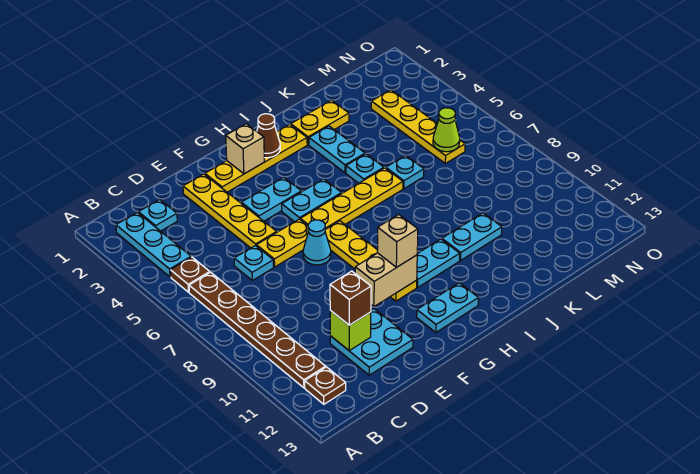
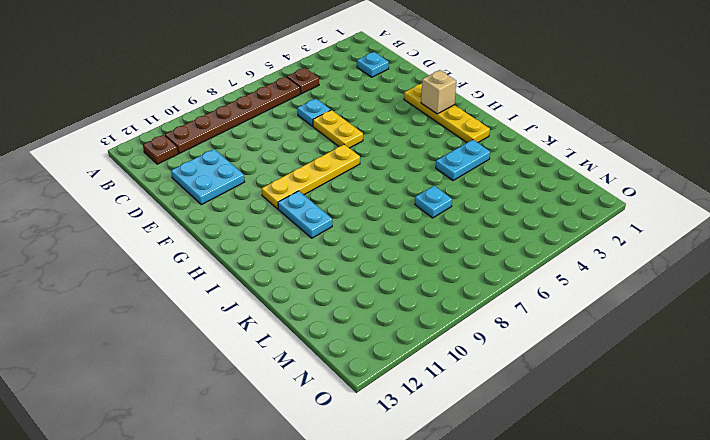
none -> cyan 1x3 plate [116,212,191,277]
none -> yellow 1x4 plate [183,174,277,248]
none -> cyan 1x2 plate [241,177,301,221]
none -> cyan 1x1 cone [303,220,331,265]

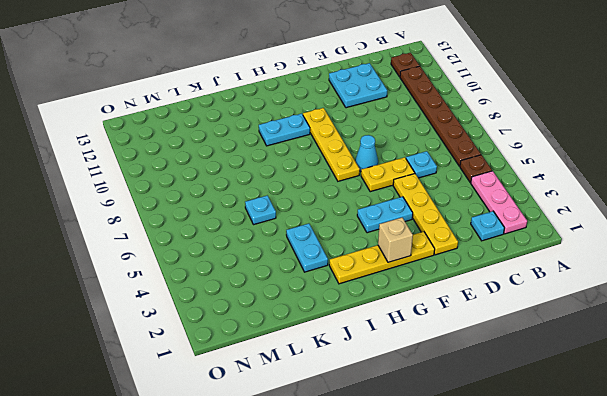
pink 1x3 plate [471,171,527,234] -> cyan 1x3 plate [116,212,191,277]
none -> cyan 1x2 plate [282,179,342,222]
none -> yellow 1x4 plate [300,168,403,229]
none -> cyan 1x2 plate [417,283,478,332]
none -> yellow 1x2 plate [291,100,349,145]

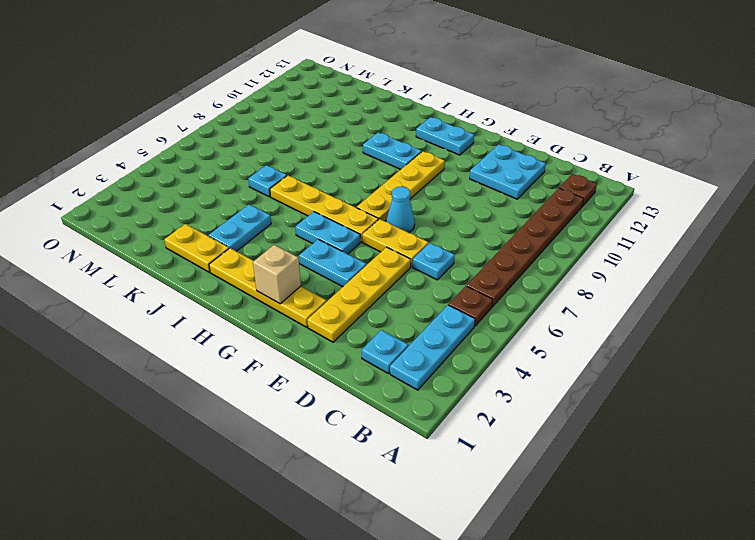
none -> cyan 1x1 plate [346,154,384,183]
none -> cyan 1x2 plate [442,213,502,260]
none -> yellow 1x4 plate [371,90,465,163]
none -> lime 1x1 brick [330,311,371,350]

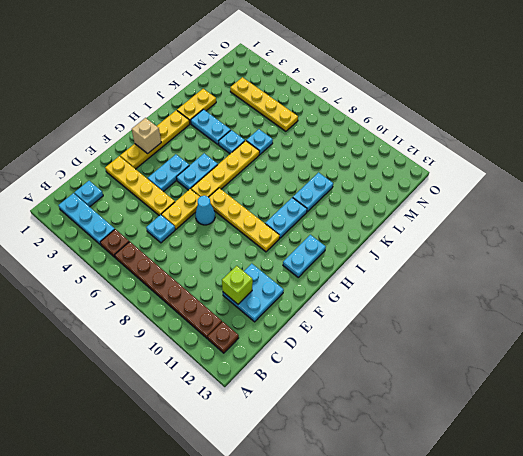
none -> tan 1x2 brick [355,253,417,306]
none -> brown 1x1 cone [257,114,280,158]
none -> lime 1x1 cone [433,108,460,152]
none -> brown 1x1 brick [330,271,371,325]

